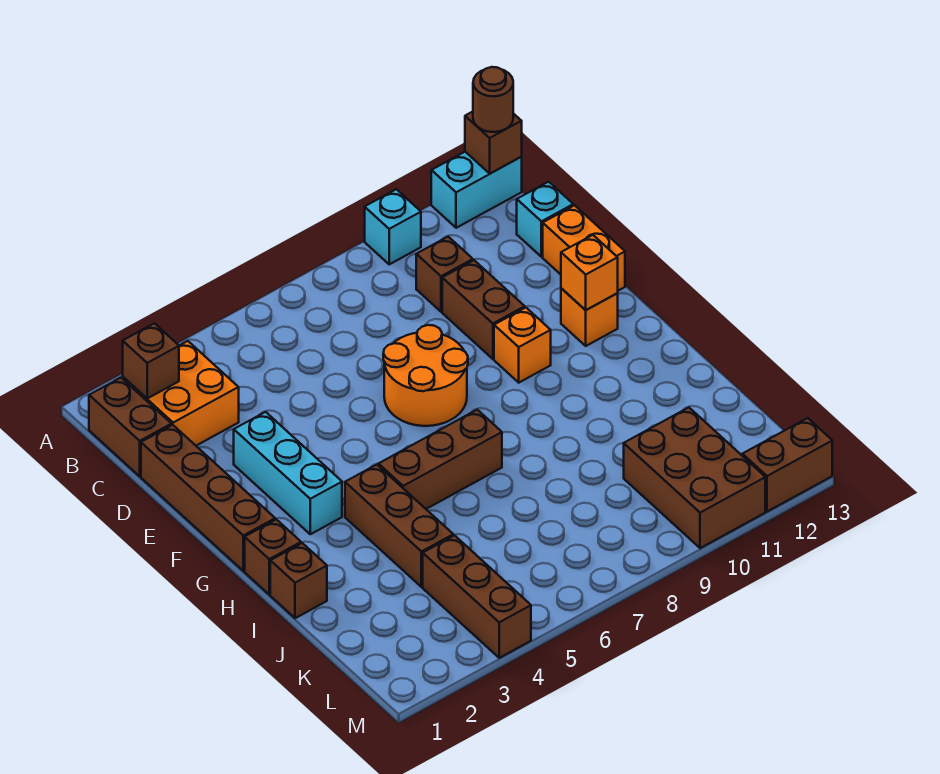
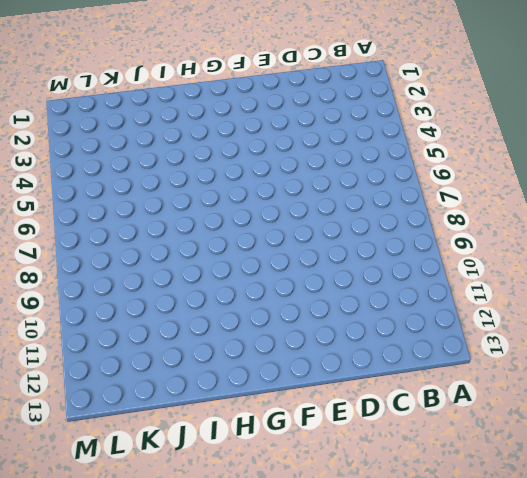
none -> cyan 1x1 brick [365,189,421,264]
none -> cyan 1x2 brick [431,152,522,228]
none -> brown 1x2 brick [89,378,172,476]

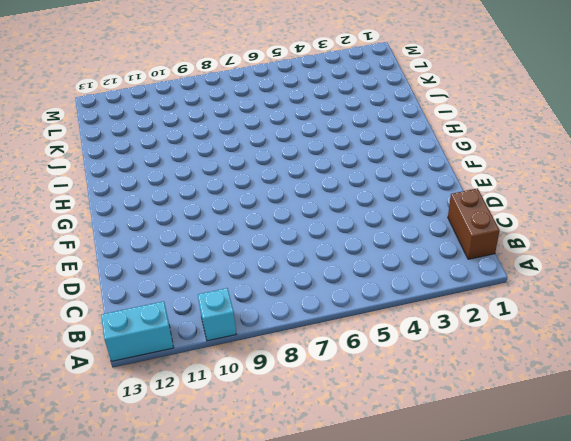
none -> orange 2x2 brick [123,341,239,446]
none -> brown 1x1 brick [416,237,473,312]
none -> cyan 1x1 brick [517,182,573,257]

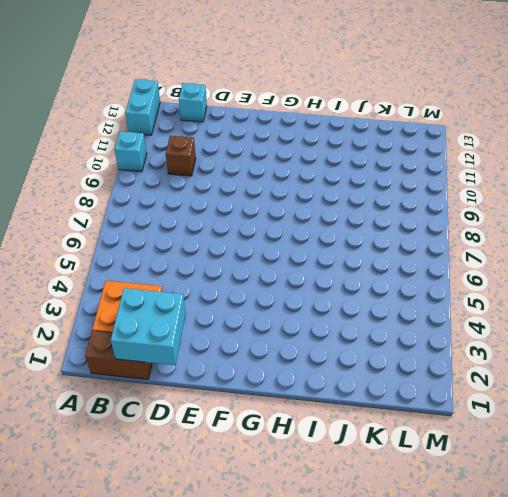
cyan 2x2 brick [111,288,186,365] -> none
none -> brown 1x4 brick [141,425,275,571]
none -> brown 1x2 brick [442,260,525,359]
none -> orange 1x2 brick [543,205,625,291]

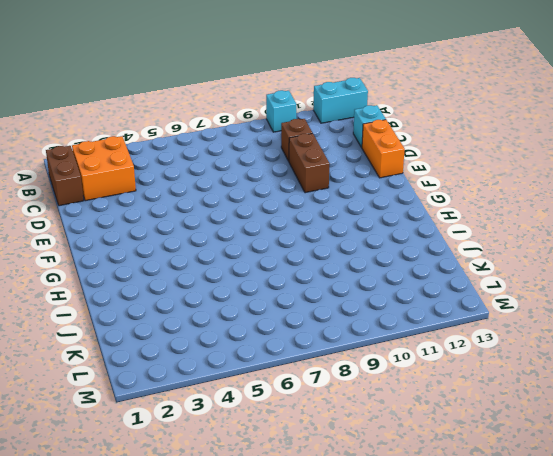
none -> brown 1x4 brick [141,425,275,571]
none -> cyan 1x3 brick [234,412,342,534]
none -> orange 2x2 round brick [383,325,468,426]

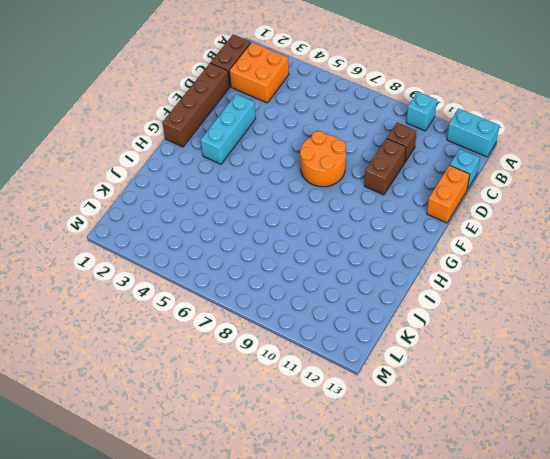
none -> orange 1x1 brick [494,308,551,383]
none -> orange 1x1 brick [561,288,618,346]
none -> brown 1x1 brick [245,519,301,594]

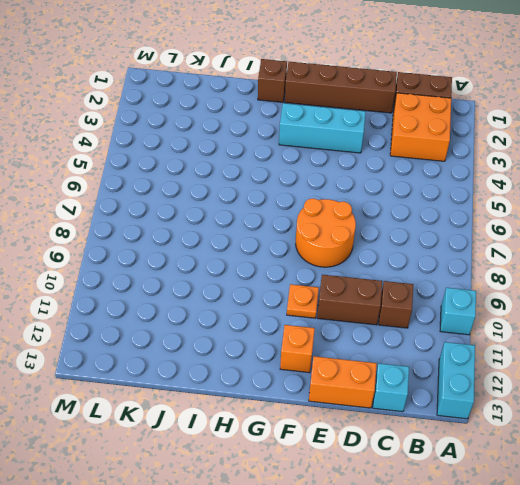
orange 1x1 plate [287,284,319,318] -> orange 1x1 brick [494,308,551,383]
none -> brown 1x3 brick [345,465,453,587]
none -> brown 1x3 brick [378,410,502,509]
none -> brown 1x1 brick [270,543,327,618]

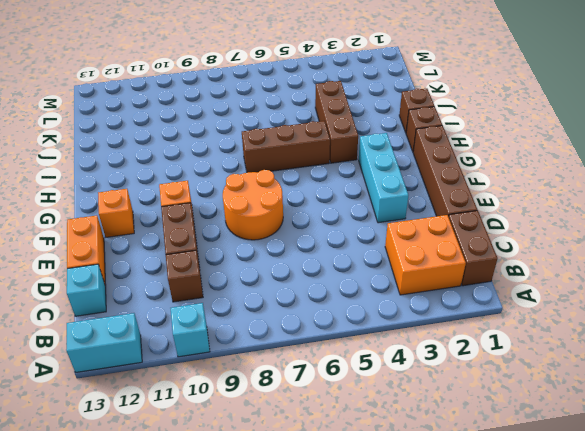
none -> brown 1x3 brick [423,536,531,658]
none -> brown 2x3 brick [624,408,765,548]
none -> brown 1x2 brick [742,418,832,512]

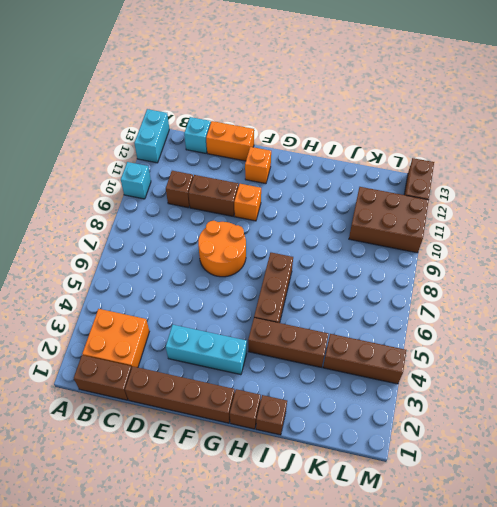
none -> brown 1x1 brick [465,112,522,174]
none -> brown 1x1 brick [123,323,179,398]
none -> orange 1x1 brick [561,235,618,310]

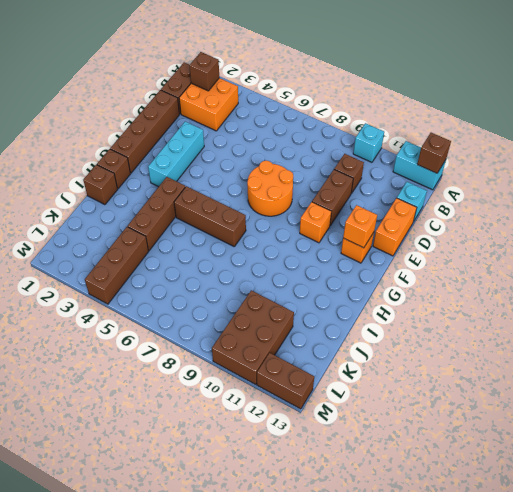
none -> brown 1x1 round brick [473,67,513,132]

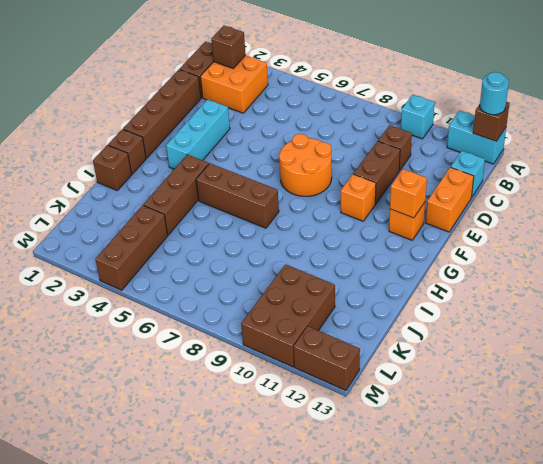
cyan 1x1 round brick [480,72,509,115] -> brown 1x1 round brick [473,67,513,132]

